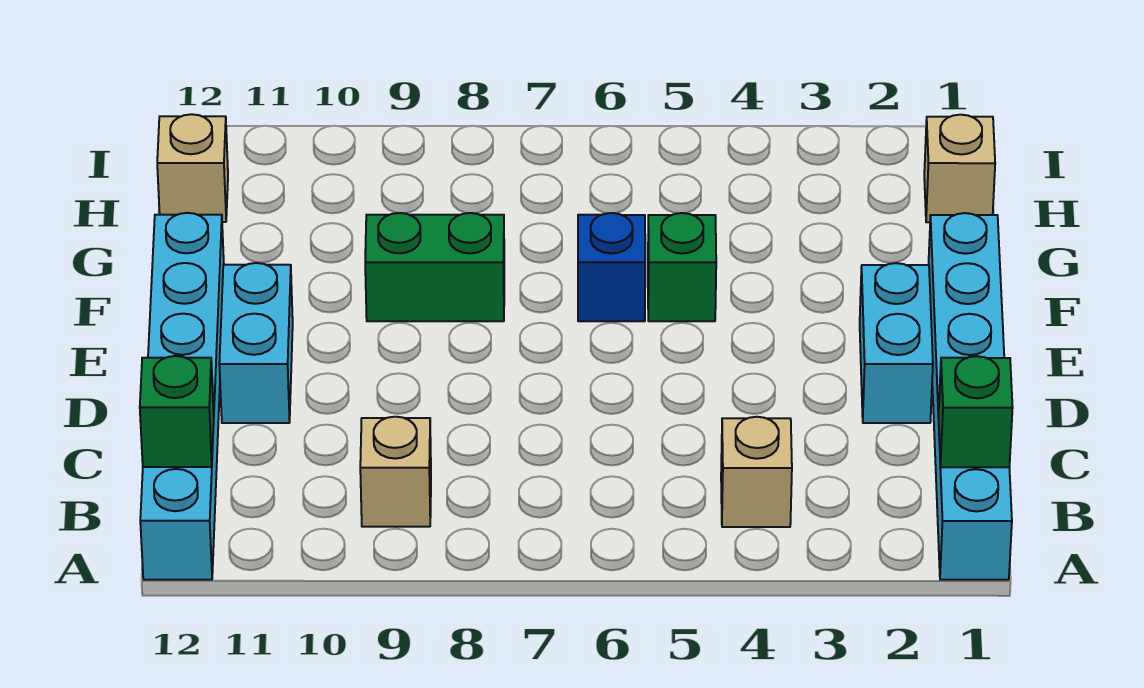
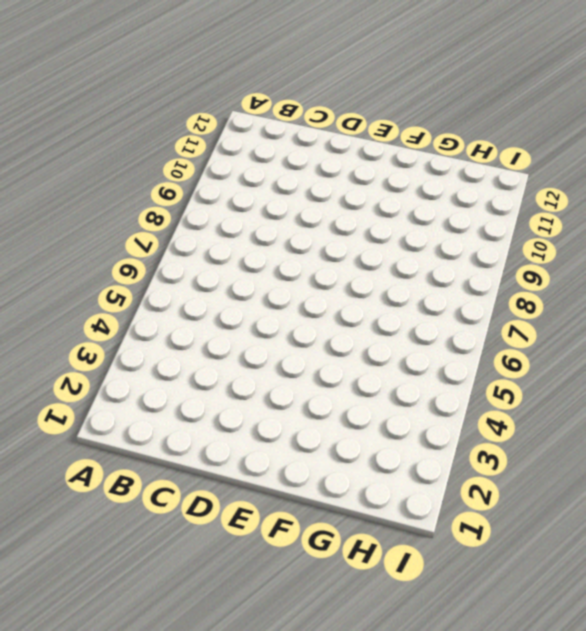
none -> cyan 1x6 brick [928,213,1012,580]
none -> cyan 1x6 brick [140,213,224,580]
none -> tan 1x1 brick [721,417,792,527]

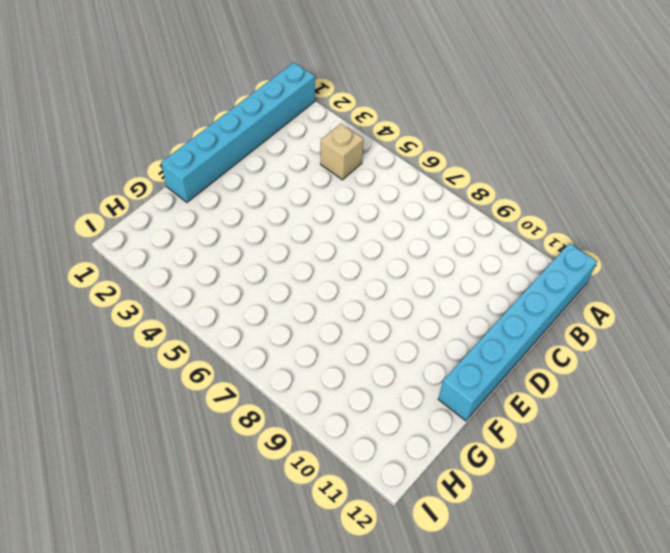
none -> tan 1x1 brick [360,417,431,527]
none -> cyan 1x2 brick [860,263,933,423]
none -> cyan 1x2 brick [219,263,293,423]

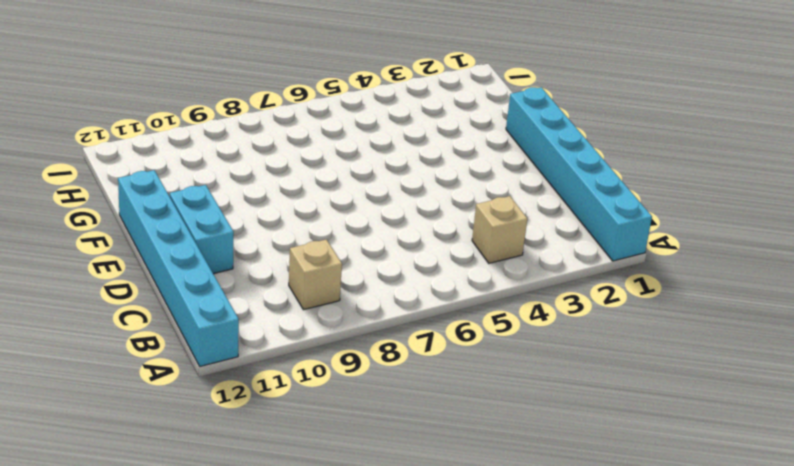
none -> cyan 1x2 brick [860,263,933,423]
none -> green 1x1 brick [648,213,716,321]
none -> blue 1x1 brick [578,213,645,321]

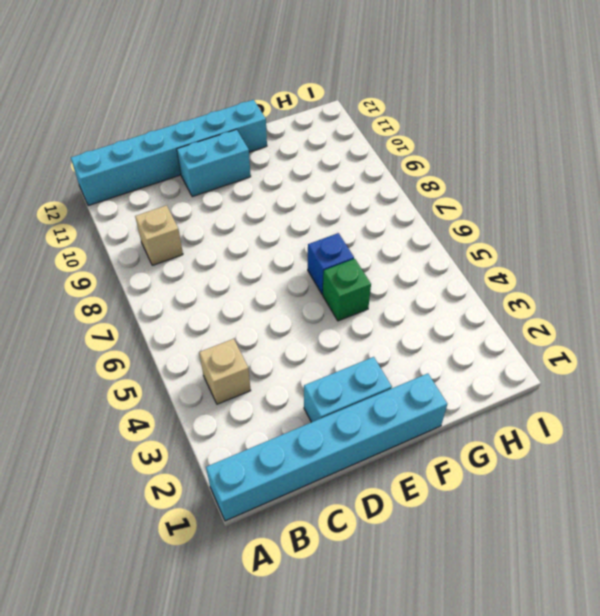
none -> green 1x2 brick [365,213,504,321]
none -> tan 1x1 brick [924,115,995,222]
none -> tan 1x1 brick [157,114,228,222]

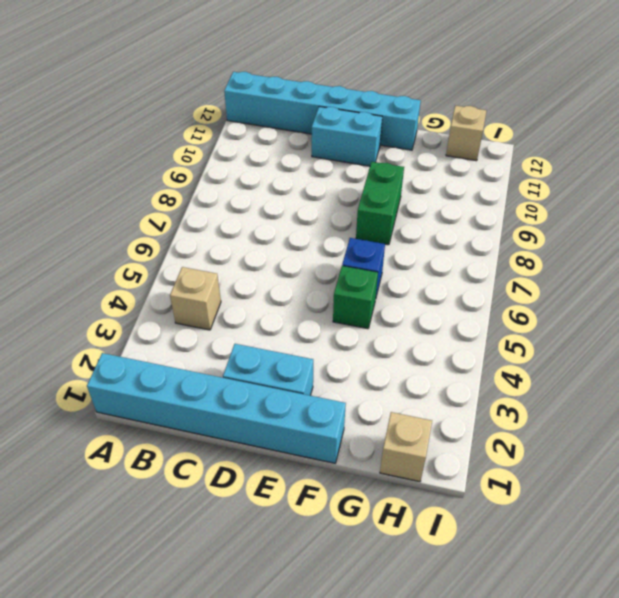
none -> tan 1x1 brick [360,417,431,527]
none -> green 1x1 brick [939,356,1013,467]
none -> green 1x1 brick [140,356,214,467]

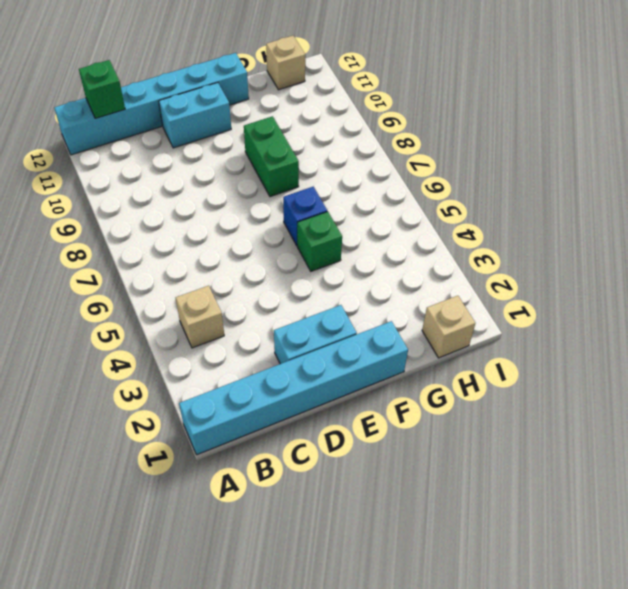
none -> tan 1x1 brick [360,417,431,527]
none -> green 1x1 brick [939,356,1013,467]

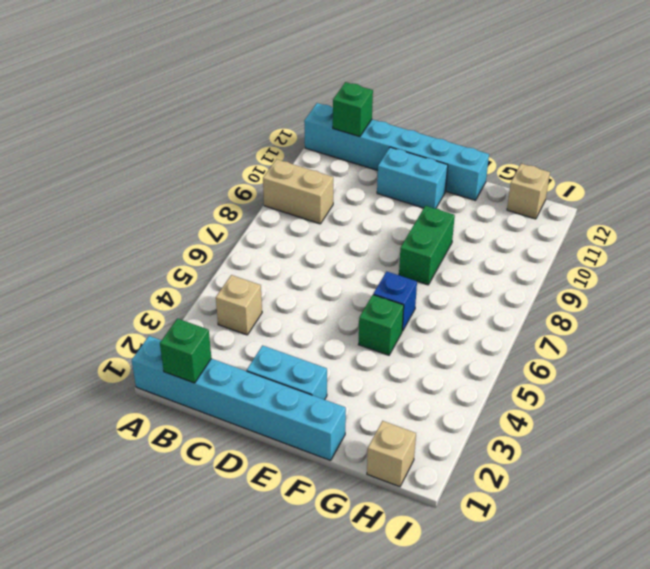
tan 1x2 brick [263,159,333,224] -> tan 1x1 brick [360,417,431,527]

